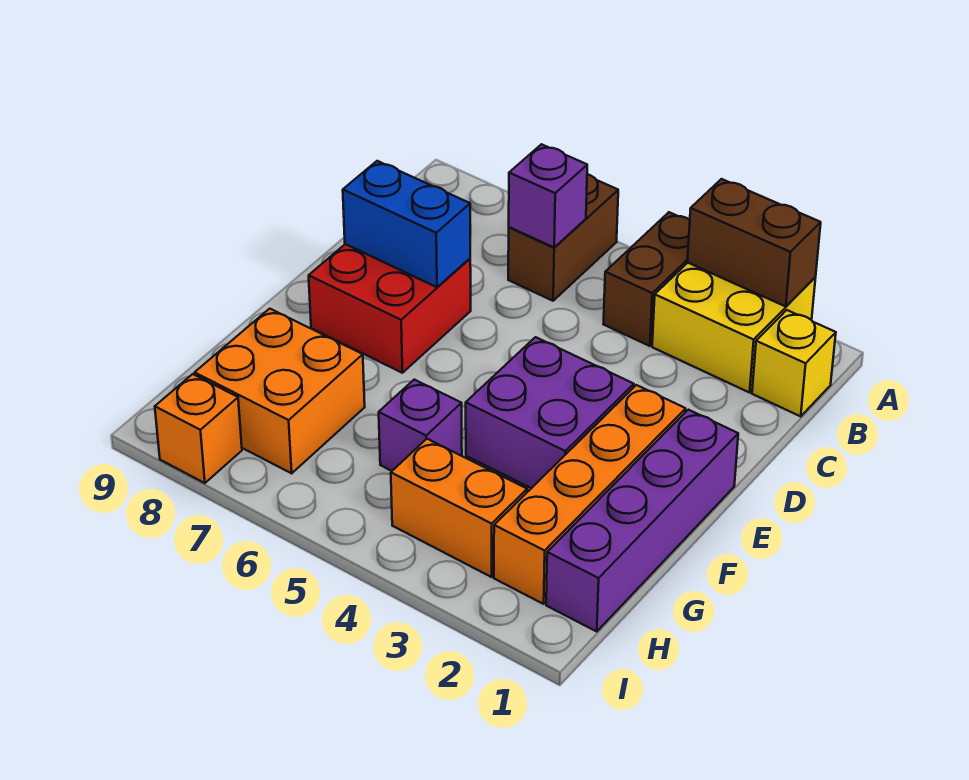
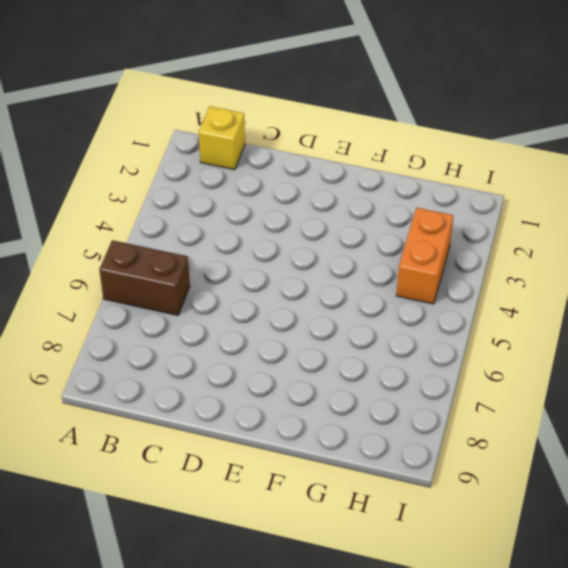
none -> yellow 2x2 brick [652,263,816,393]
none -> brown 1x2 brick [603,212,690,346]
none -> red 2x2 brick [309,244,471,373]

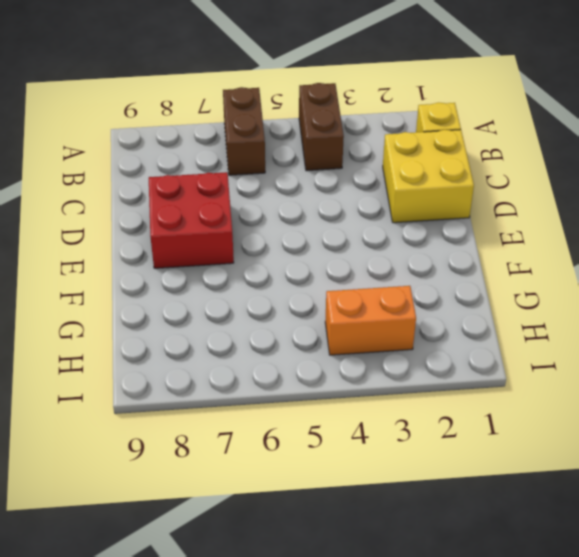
yellow 2x2 brick [383,130,474,223] -> yellow 2x2 brick moved to [652,263,816,393]
none -> purple 1x4 brick [546,410,738,631]
none -> orange 1x4 brick [494,385,686,604]
none -> purple 2x2 brick [466,337,634,488]

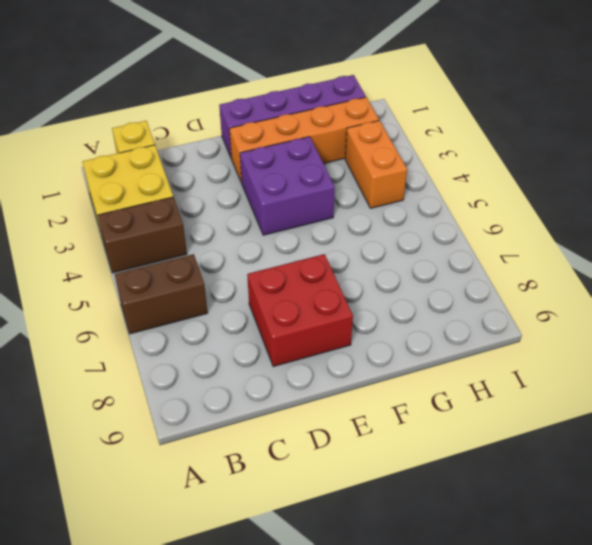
none -> purple 1x1 brick [379,380,462,471]
none -> orange 2x2 brick [195,309,365,473]
none -> orange 1x1 brick [155,374,242,483]

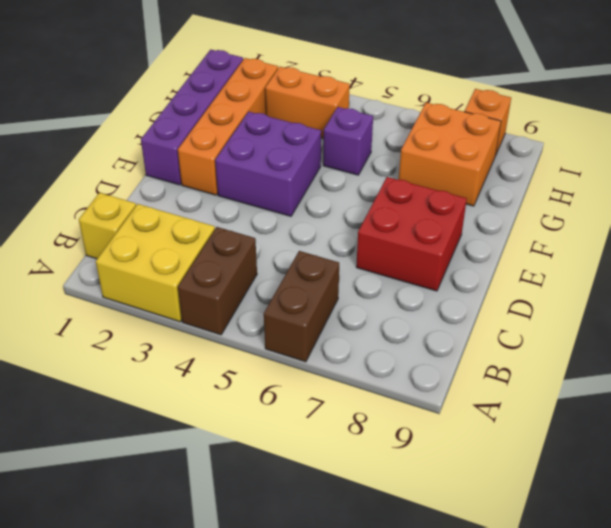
none -> brown 1x2 brick [687,179,821,307]
none -> purple 1x1 brick [509,144,587,248]
none -> blue 1x2 brick [343,161,470,287]

